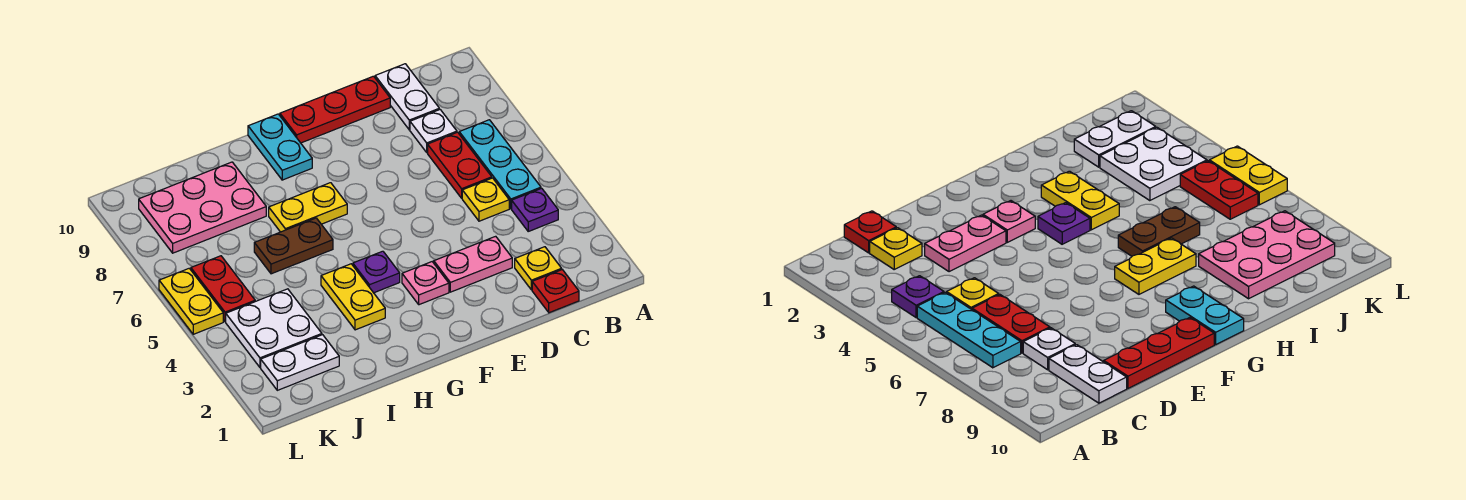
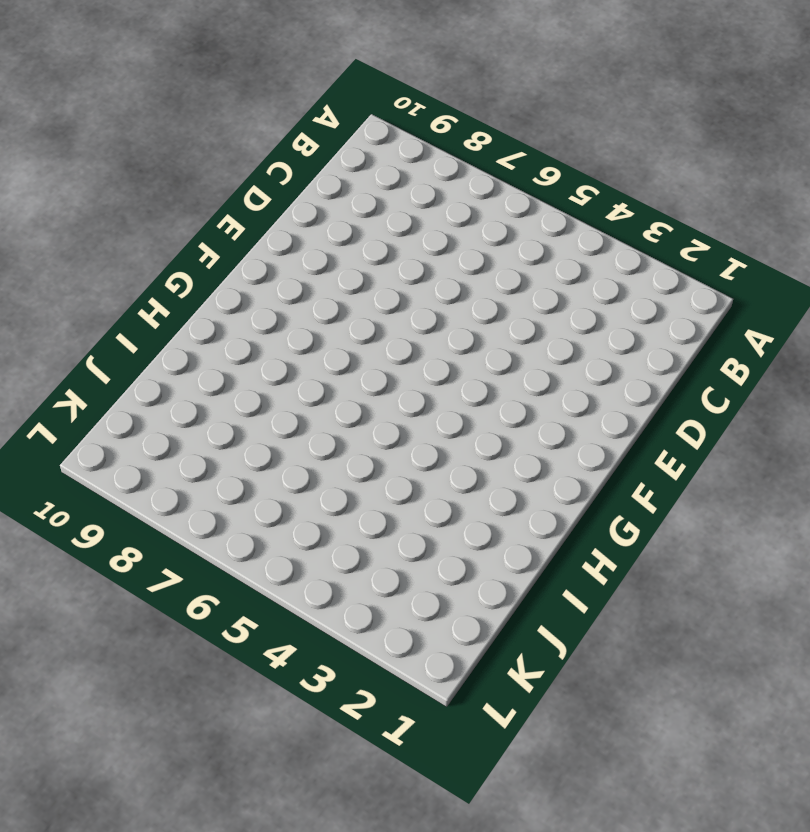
none -> purple 1x1 plate [512,188,558,231]
none -> cyan 1x3 plate [459,120,541,209]
none -> red 1x1 plate [532,270,579,313]

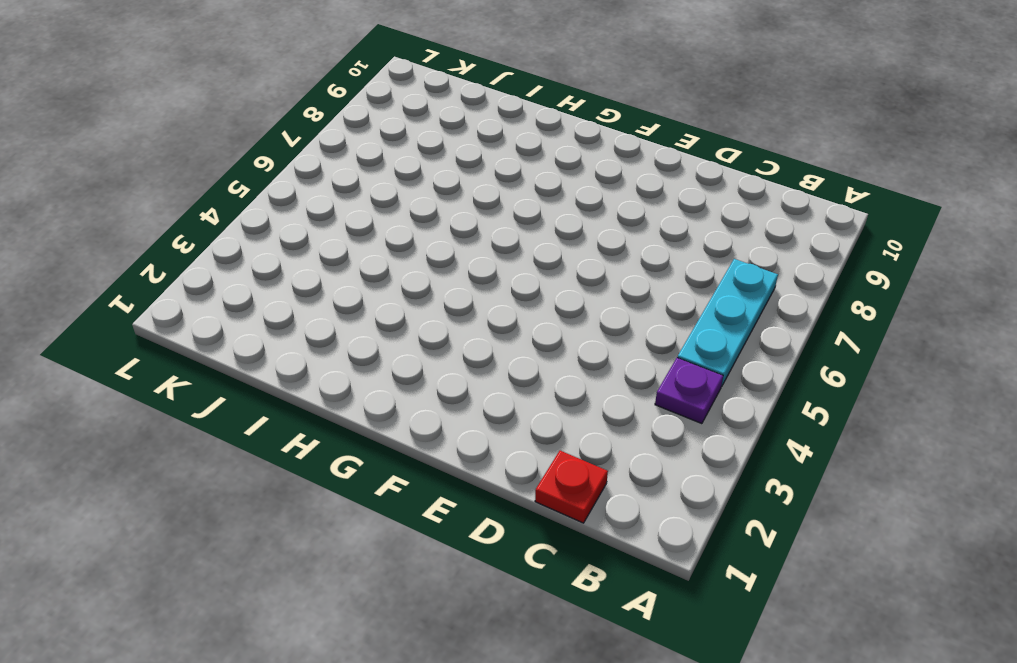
none -> yellow 1x1 plate [515,247,562,290]
none -> yellow 1x1 plate [462,178,509,221]
none -> red 1x2 plate [428,132,492,198]

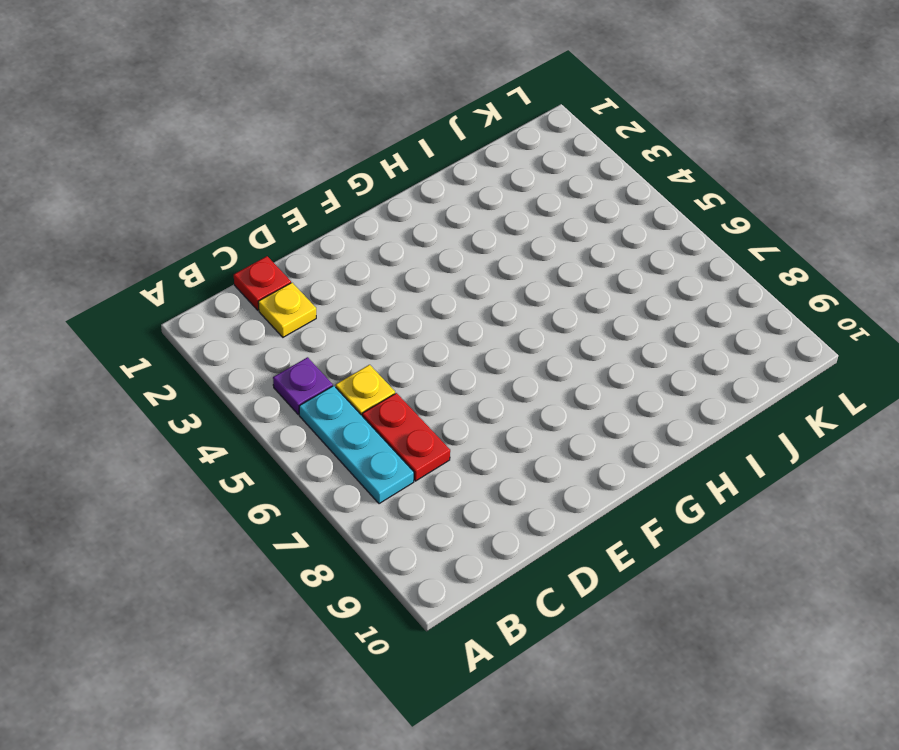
none -> white 1x1 plate [410,110,457,152]
none -> white 1x2 plate [375,64,439,130]
none -> pink 1x2 plate [434,236,512,292]

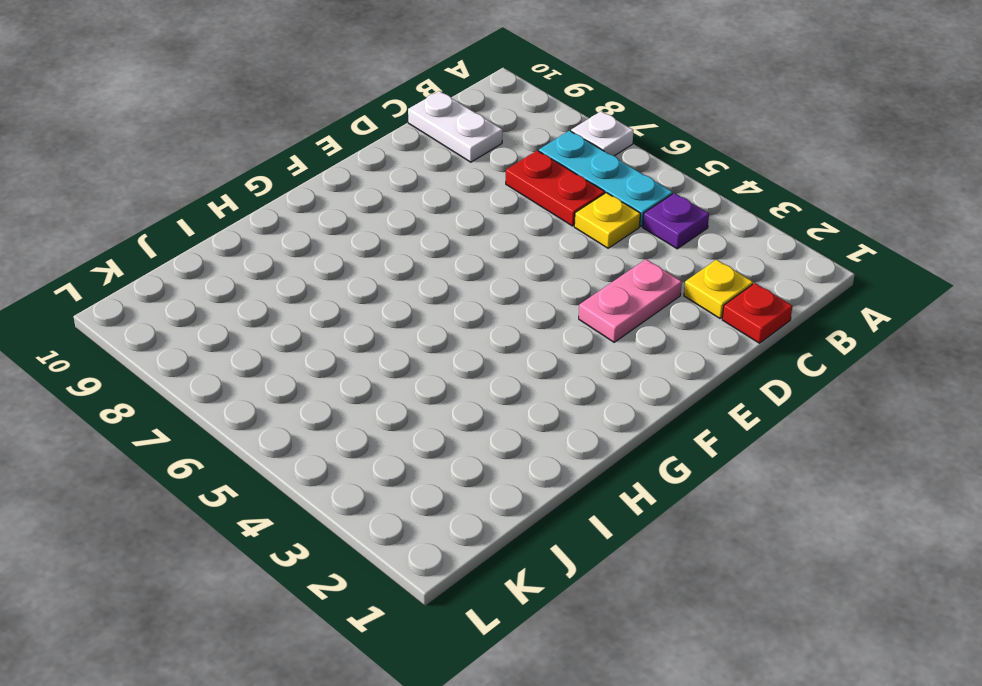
white 1x1 plate [571,111,633,156] -> white 1x1 plate moved to [410,110,457,152]
none -> red 1x3 plate [280,76,390,143]
none -> pink 1x1 plate [402,262,449,305]
none -> purple 1x1 plate [353,251,400,293]

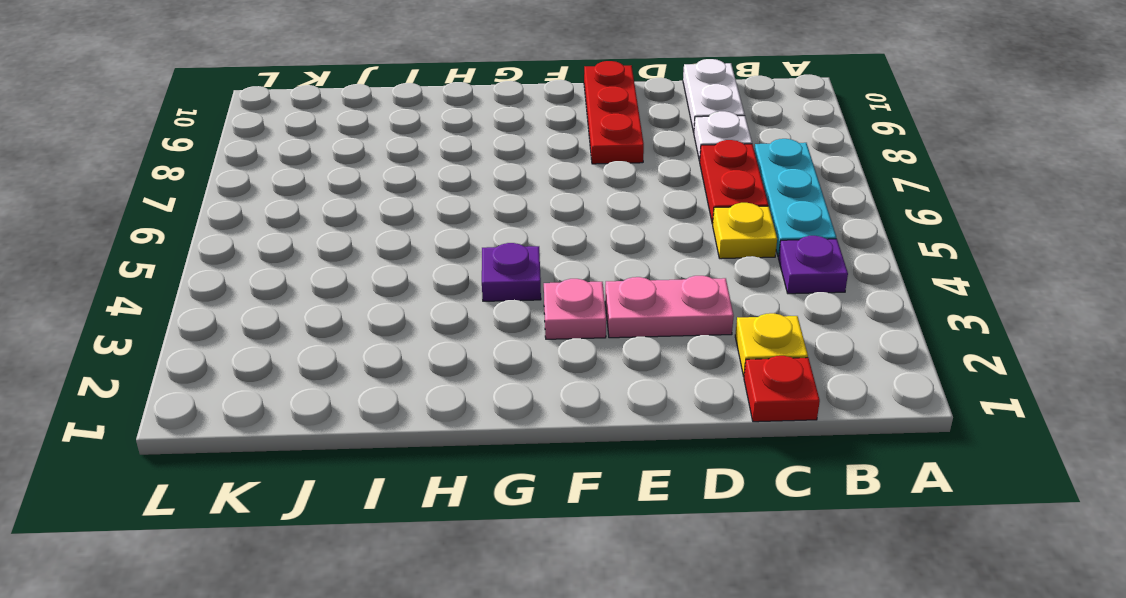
red 1x3 plate [584,61,644,164] -> red 1x3 plate turned to [280,76,390,143]
none -> yellow 1x2 plate [269,183,347,232]
none -> cyan 1x2 plate [248,114,312,180]
none -> yellow 1x2 plate [321,264,385,330]

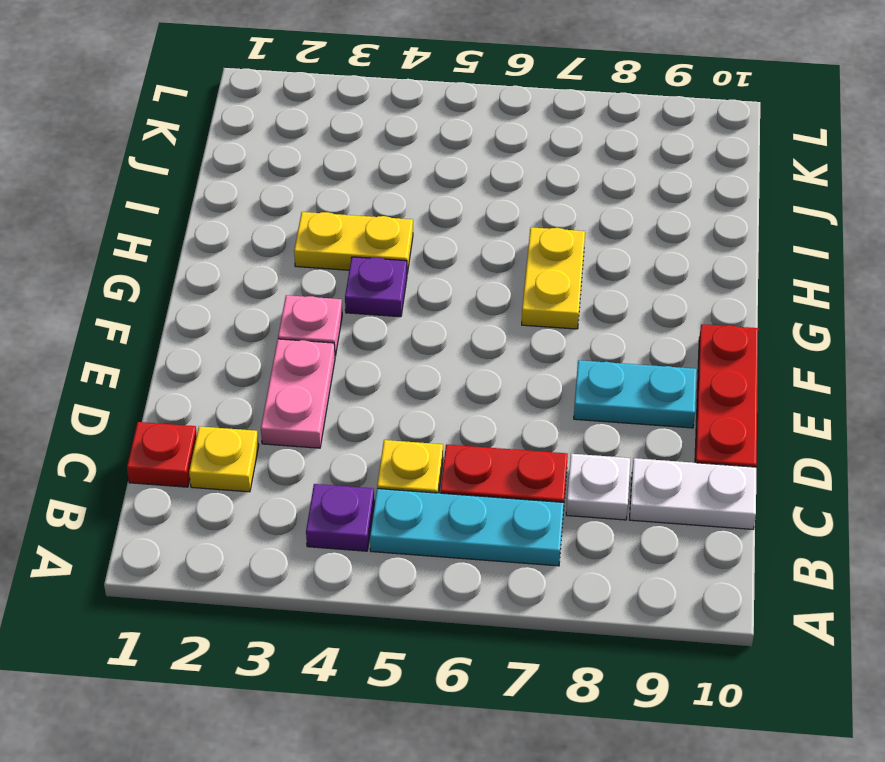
cyan 1x2 plate [574,360,697,428] -> cyan 1x2 plate moved to [248,114,312,180]
none -> brown 1x2 plate [254,218,333,274]
none -> pink 2x3 plate [139,162,266,253]
none -> white 1x2 plate [261,335,339,390]

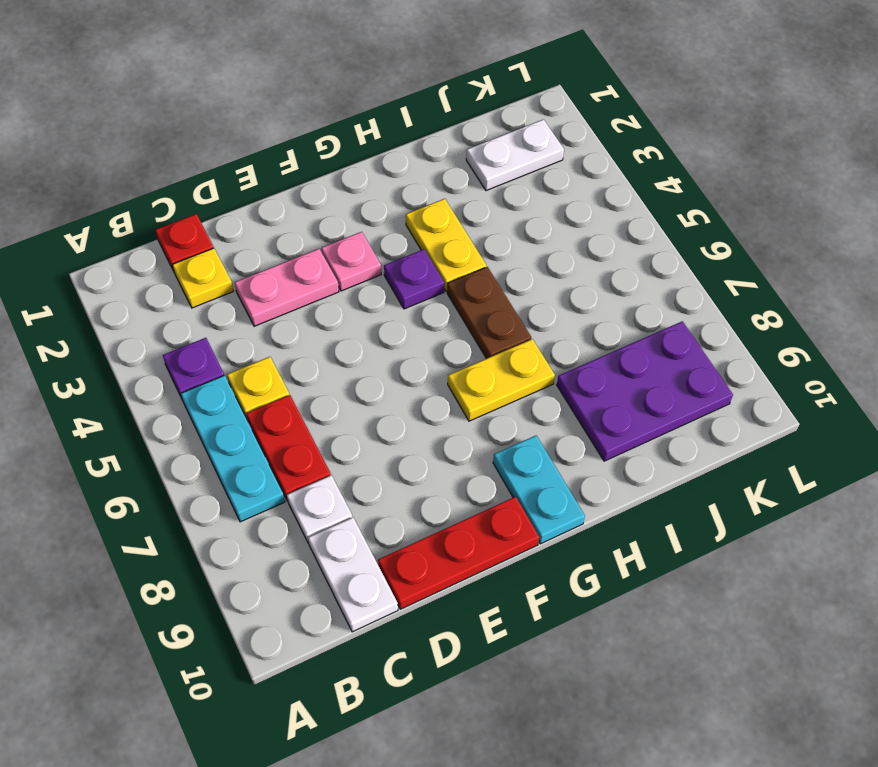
brown 1x2 plate [447,267,531,359] -> brown 1x2 plate turned to [254,218,333,274]
purple 2x3 plate [557,321,733,461] -> pink 2x3 plate [139,162,266,253]
none -> white 2x2 plate [226,289,322,367]
none -> red 1x2 plate [191,256,255,322]
none -> yellow 1x2 plate [159,268,223,334]

